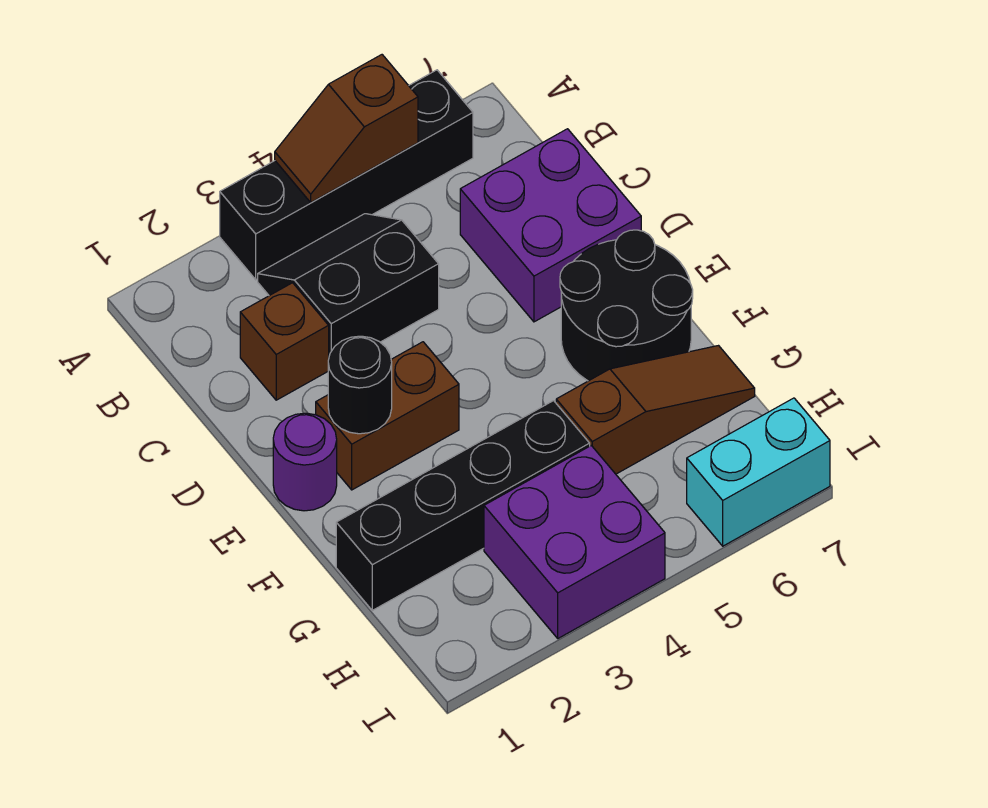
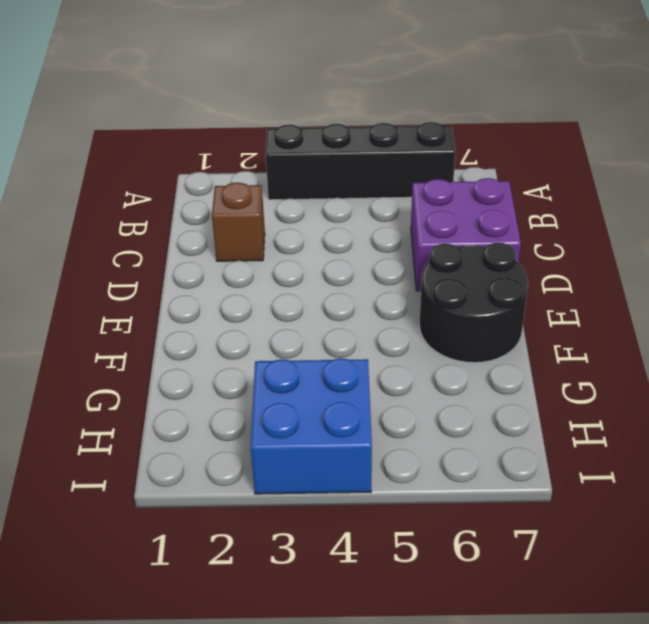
blue 2x2 brick [251,358,372,494] -> purple 2x2 brick [484,446,665,638]
none -> black 2x2 slope [258,214,439,356]
none -> purple 1x1 round brick [273,413,337,511]
none -> brown 1x2 brick [316,342,459,490]

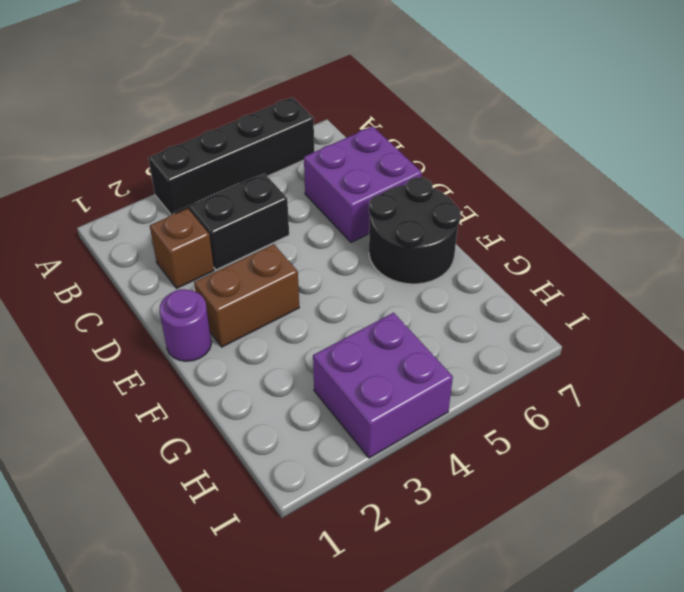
none -> black 1x4 brick [336,401,590,610]
none -> brown 1x3 slope [556,346,755,474]
none -> cyan 1x2 brick [687,398,830,546]

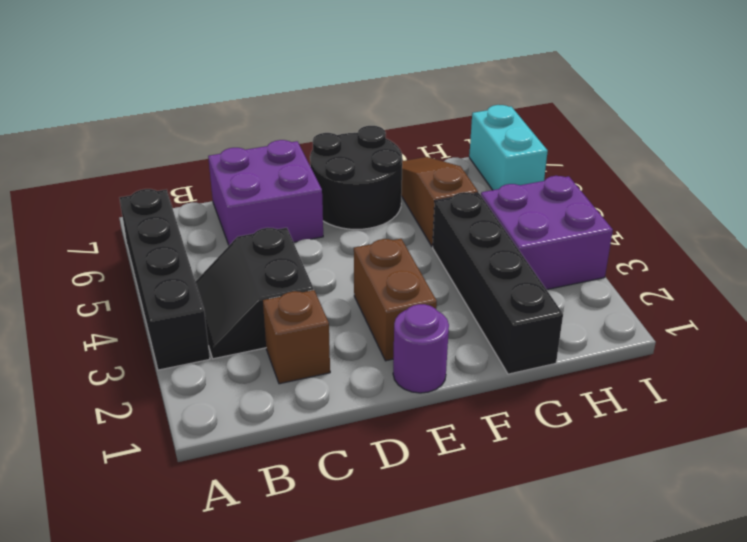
none -> brown 1x2 slope [275,55,418,202]
none -> black 1x1 round brick [328,336,392,434]

